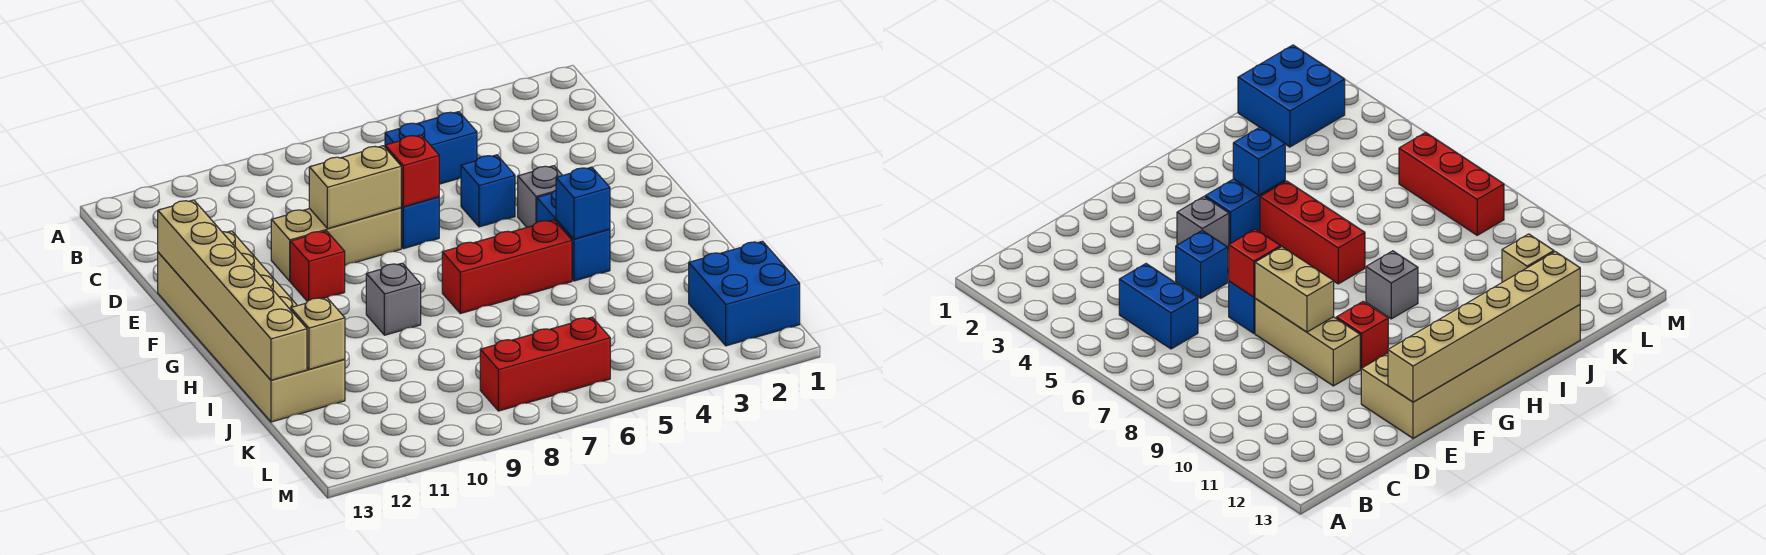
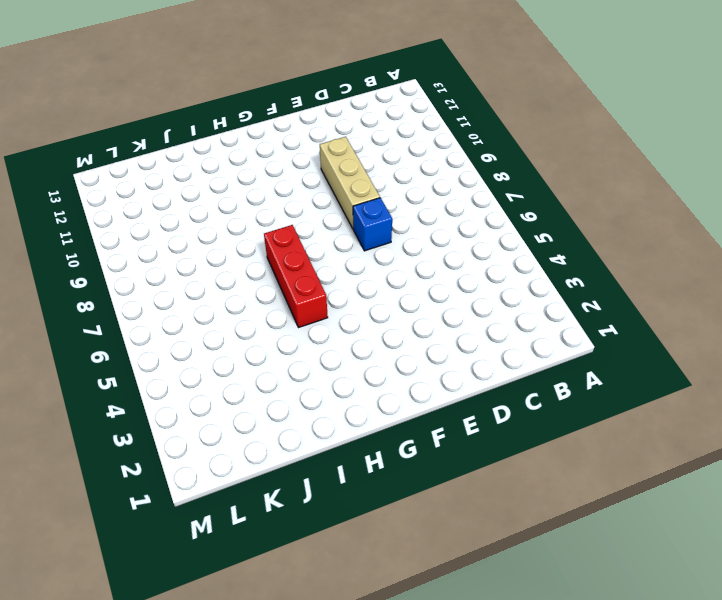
none -> blue 1x2 brick [385,112,477,184]
none -> blue 1x1 brick [461,155,515,227]
none -> tan 2x6 brick [158,231,345,422]

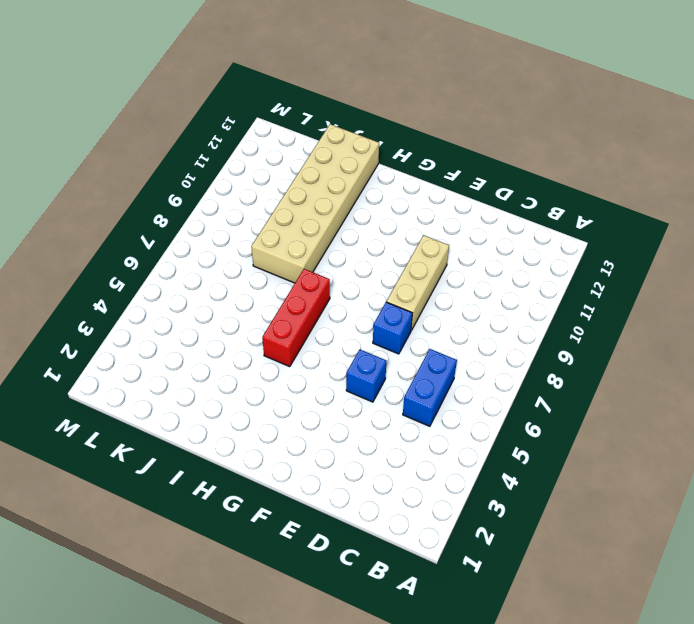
tan 2x6 brick [251,124,379,283] -> tan 2x6 brick turned to [158,231,345,422]
none -> grey 1x1 brick [518,166,562,227]
none -> red 1x1 brick [290,231,345,301]
none -> blue 1x2 brick [537,190,610,281]

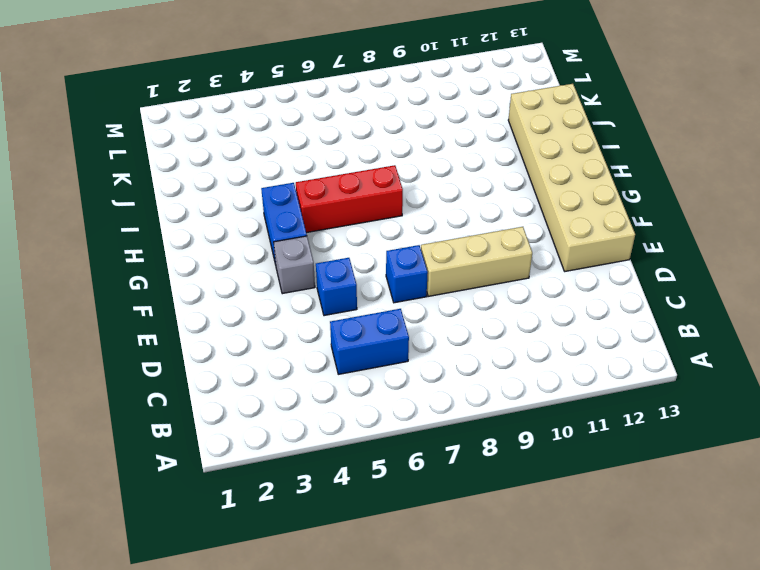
none -> red 1x1 brick [290,231,345,301]
none -> grey 1x1 brick [366,263,421,335]
none -> blue 2x2 brick [689,241,800,346]

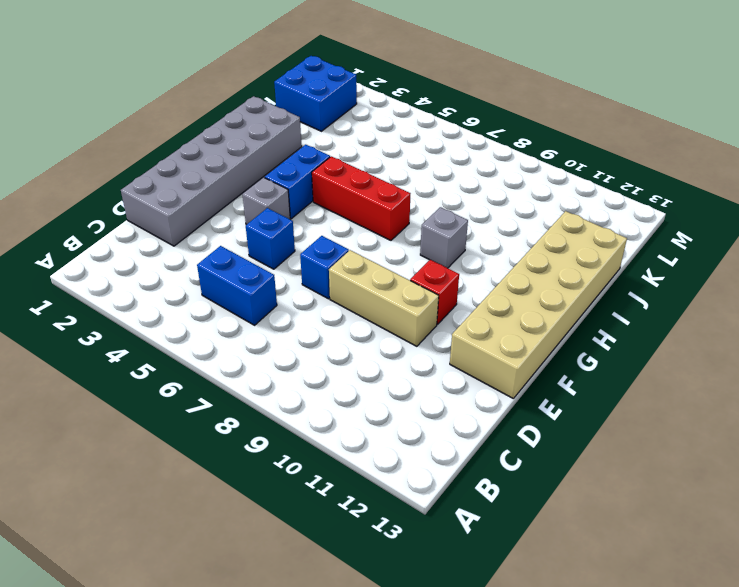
grey 2x6 brick [121,96,302,246] -> none
none -> red 1x3 brick [480,317,610,411]
none -> red 1x1 brick [385,135,439,207]
none -> tan 1x2 brick [309,146,401,229]

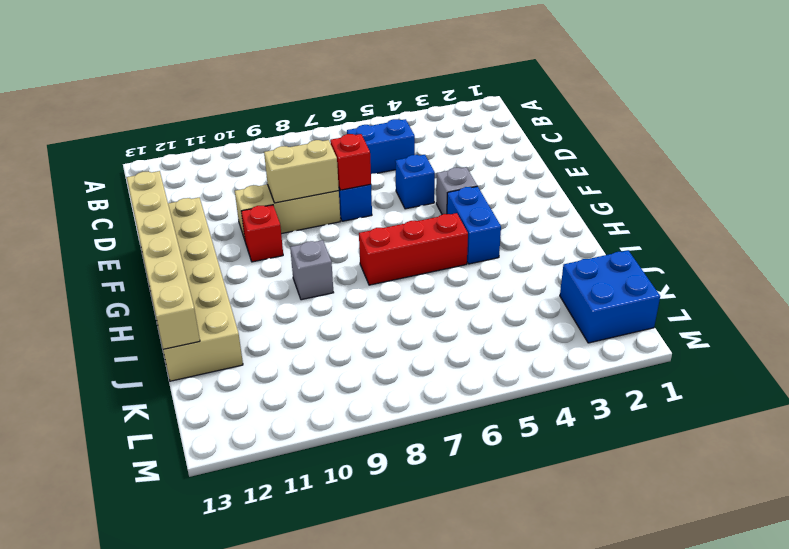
none -> red 1x3 brick [480,317,610,411]
none -> blue 1x1 brick [556,167,610,239]
none -> tan 1x1 brick [291,297,345,369]

